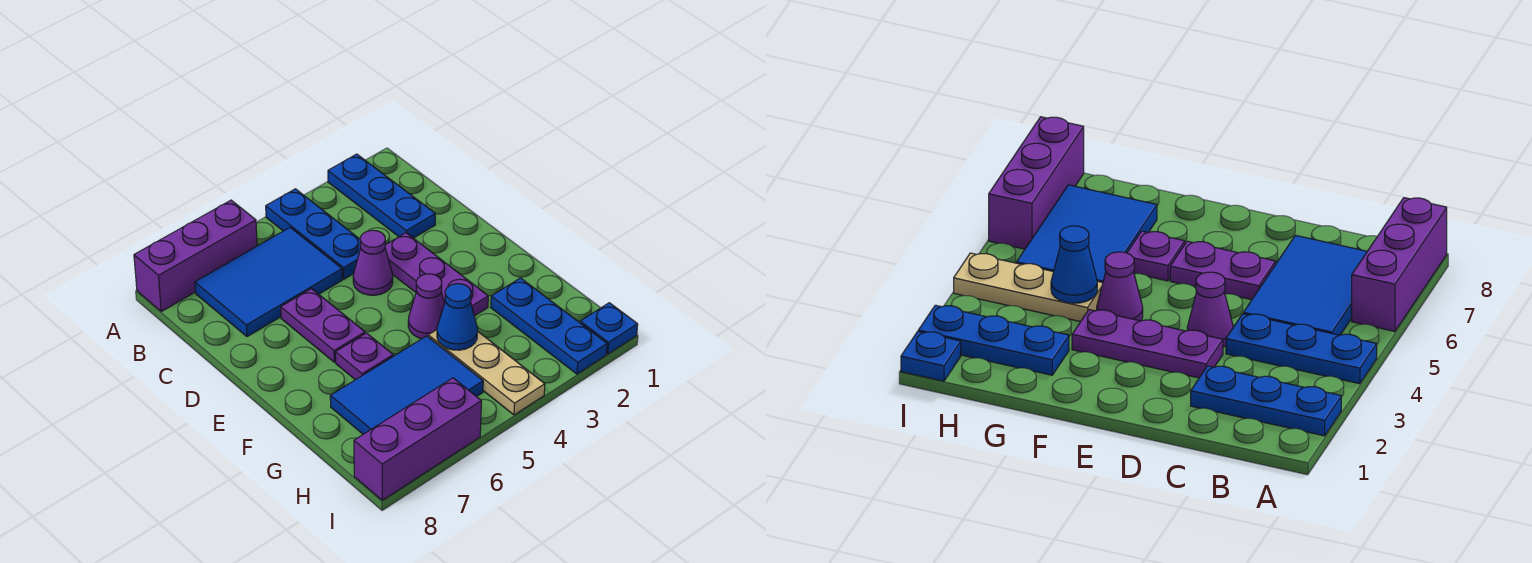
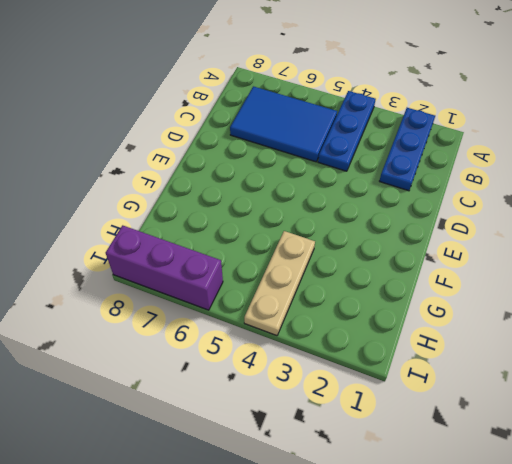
none -> purple 1x3 brick [134,200,257,311]
none -> purple 1x3 plate [385,233,488,316]
none -> purple 1x1 cone [353,230,393,295]

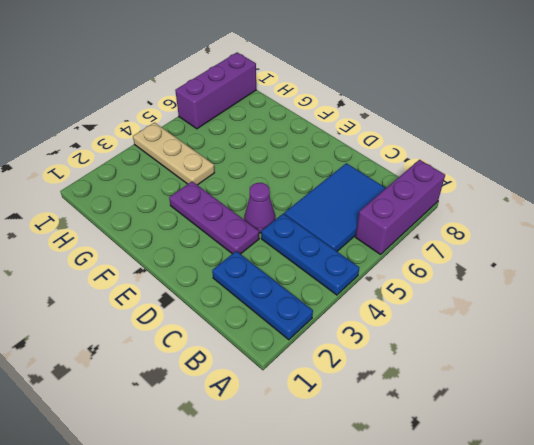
none -> purple 1x2 plate [281,289,365,362]
none -> purple 1x1 cone [408,274,445,339]
none -> purple 1x1 plate [335,333,393,380]

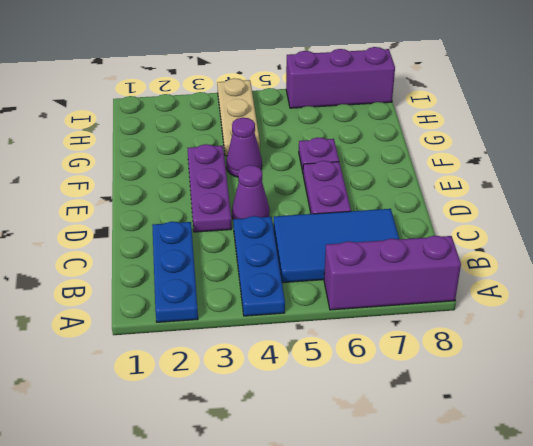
none -> blue 1x3 plate [491,278,607,374]
none -> blue 2x3 tile [330,336,483,434]
none -> blue 1x1 plate [580,303,638,354]

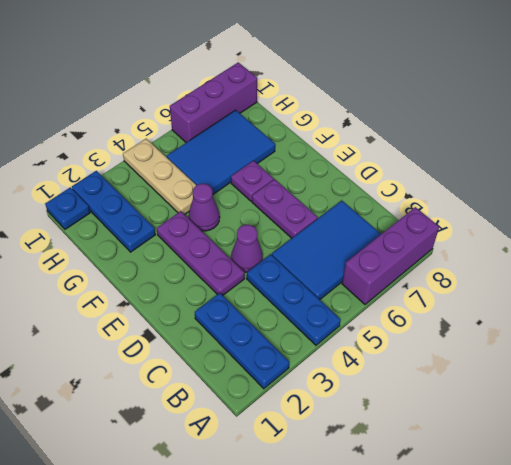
none -> blue 1x1 cone [437,284,478,350]

